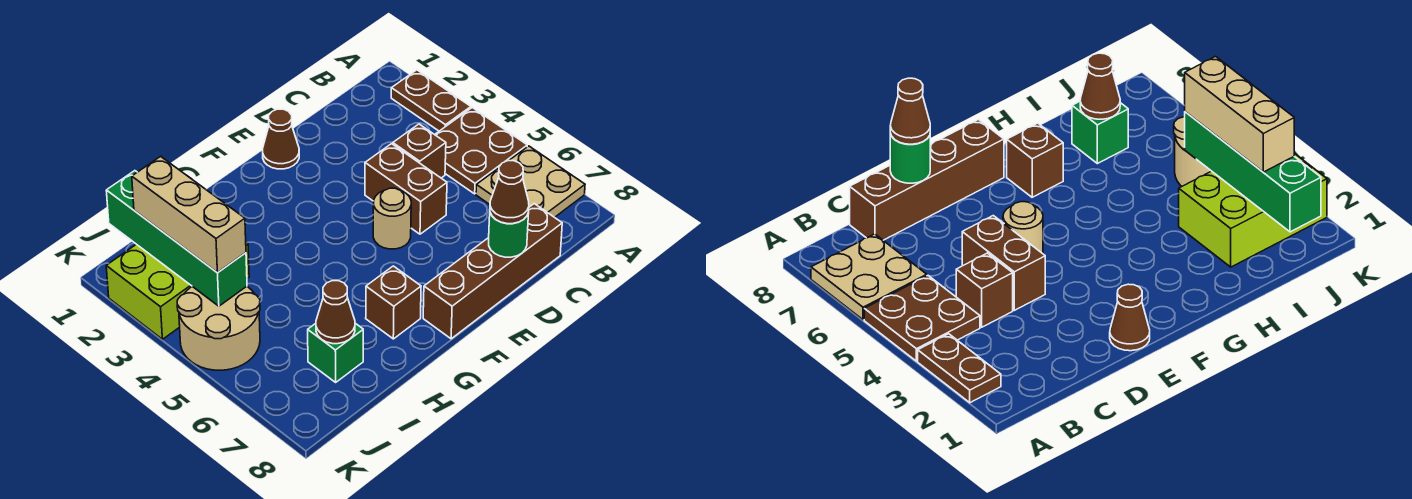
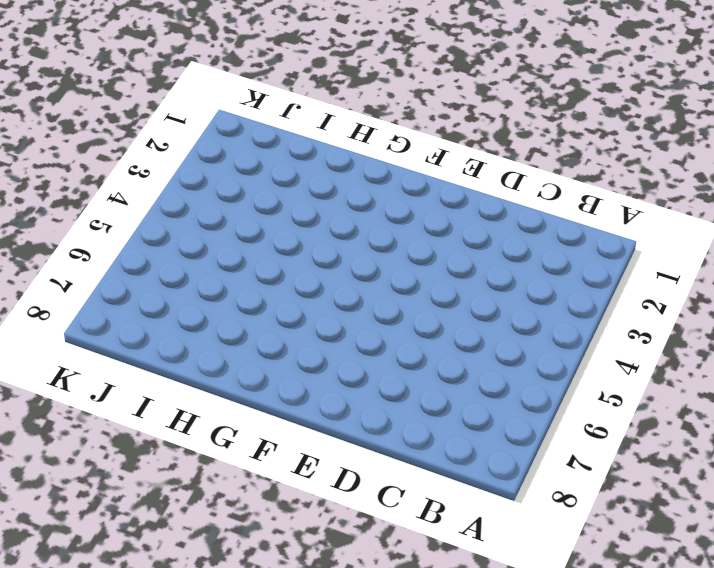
none -> brown 1x2 plate [391,70,471,131]
none -> brown 2x2 plate [435,108,527,194]
none -> tan 2x2 plate [476,146,585,217]

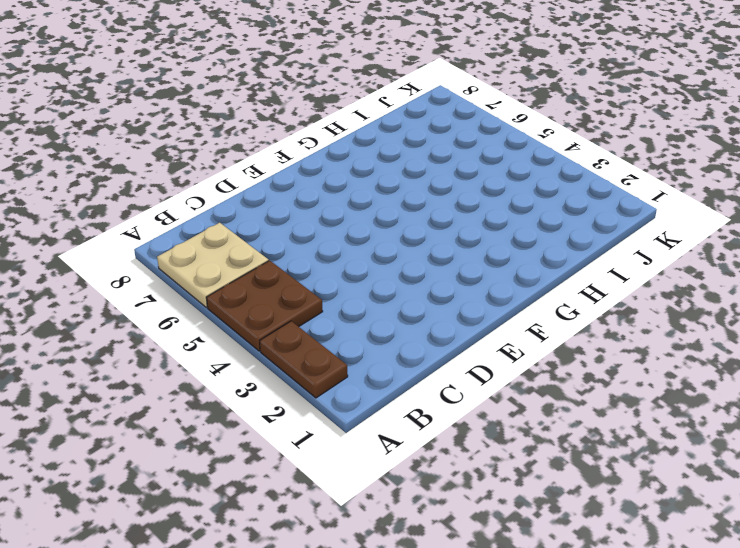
none -> brown 1x1 brick [393,124,446,178]
none -> brown 1x4 brick [423,204,562,339]
none -> brown 1x2 brick [365,144,447,234]

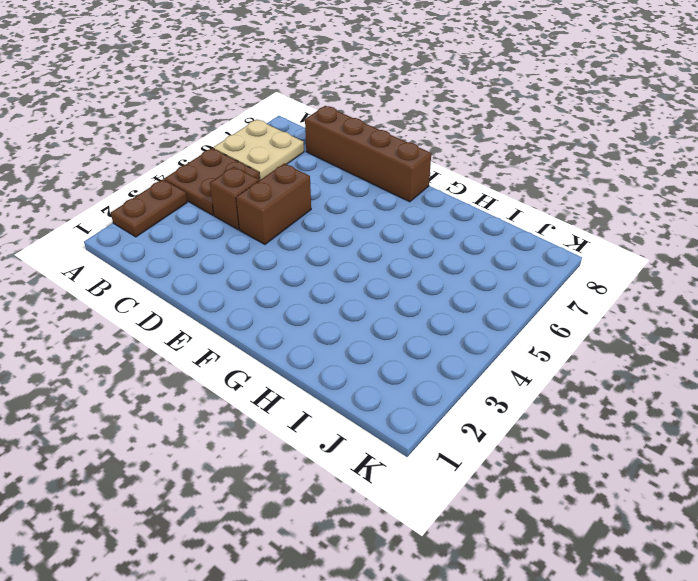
none -> brown 1x1 cone [263,109,299,169]
none -> tan 1x1 round brick [373,188,411,249]
none -> brown 1x1 brick [366,266,421,339]

